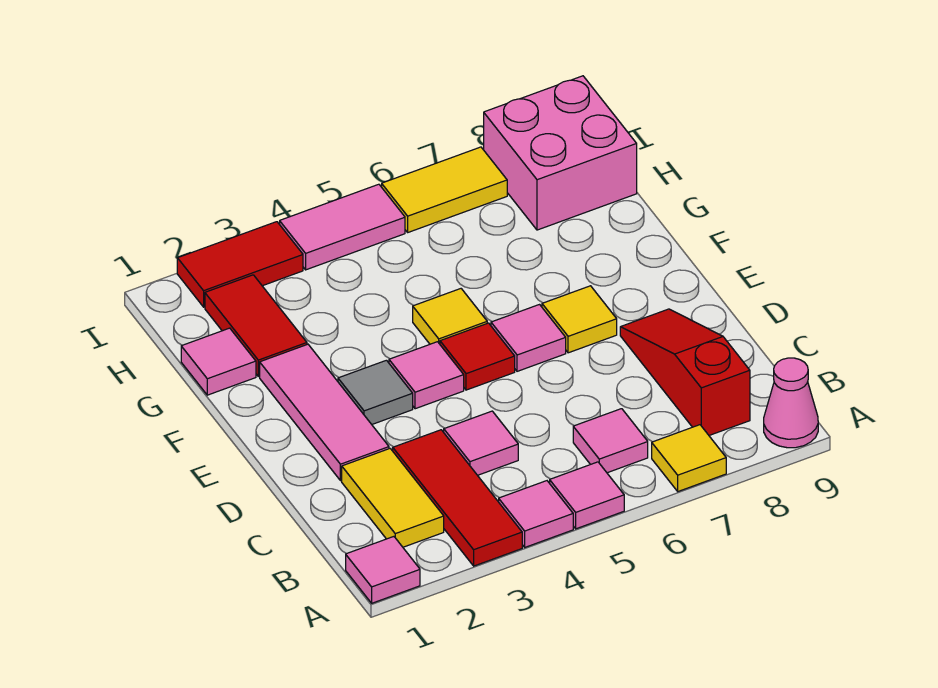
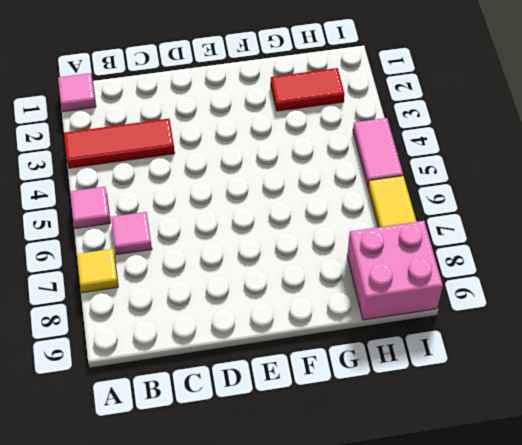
none -> pink 1x1 tile [499,481,573,547]
none -> pink 1x1 cone [764,358,818,448]
none -> yellow 1x2 tile [342,449,444,547]

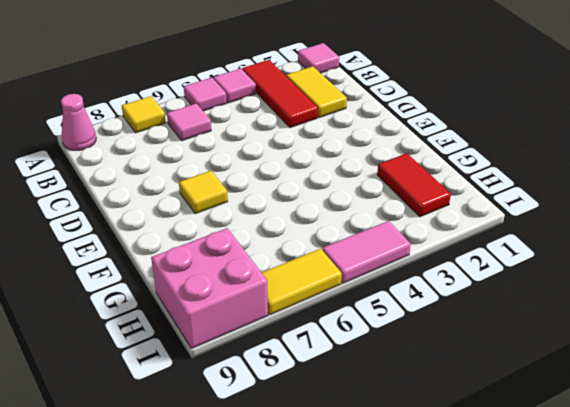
none -> red 1x3 slope [620,309,750,435]
none -> pink 1x1 tile [444,411,518,475]
none -> pink 1x3 tile [260,344,389,481]

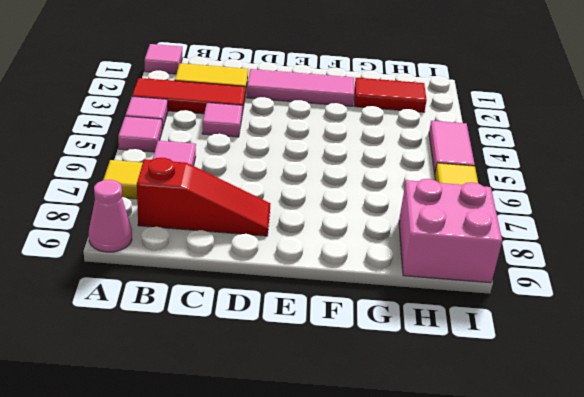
none -> grey 1x1 tile [338,360,413,424]
none -> pink 1x1 tile [389,342,464,409]
none -> red 1x1 tile [440,323,515,390]

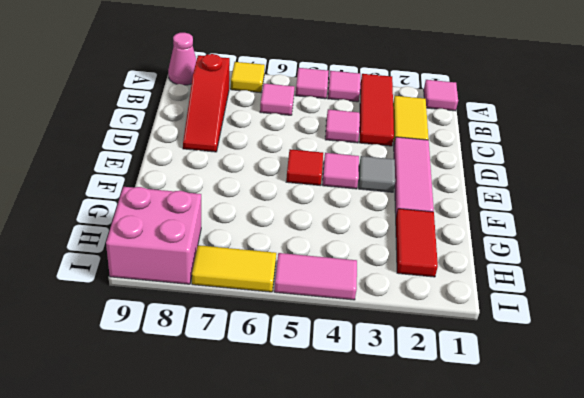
none -> pink 1x1 tile [491,305,566,371]
none -> yellow 1x1 tile [542,286,617,353]
none -> yellow 1x1 tile [413,289,487,344]

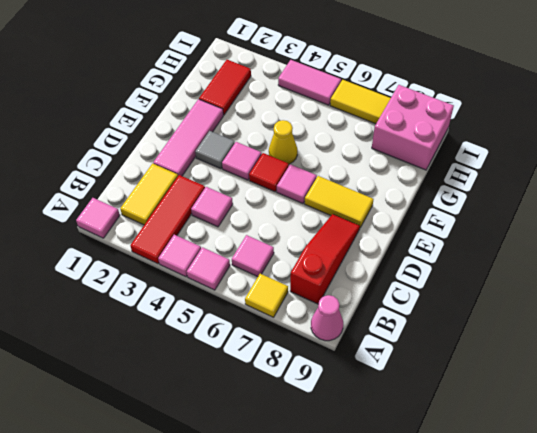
yellow 1x2 tile [305,176,373,227] -> yellow 1x1 tile [542,286,617,353]
yellow 1x1 cone [269,120,297,164] -> yellow 1x1 tile [413,289,487,344]
none -> pink 1x1 tile [181,328,256,395]
none -> red 1x2 tile [177,222,303,307]

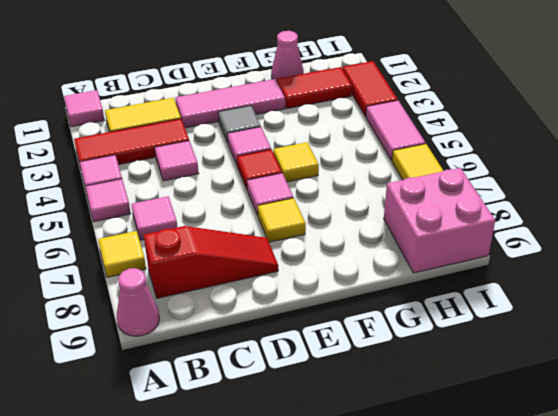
pink 1x1 cone [271,31,304,81] -> pink 1x1 tile [181,328,256,395]

